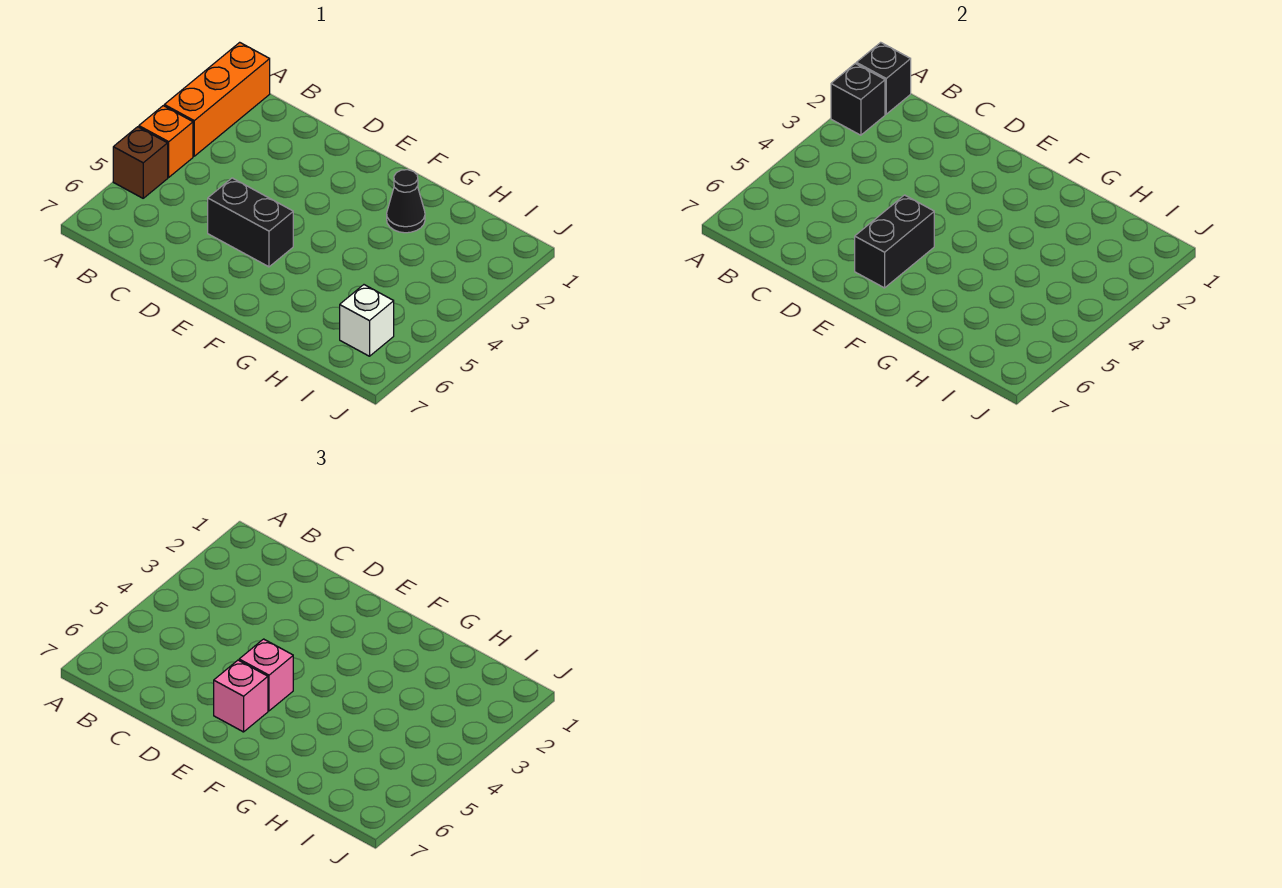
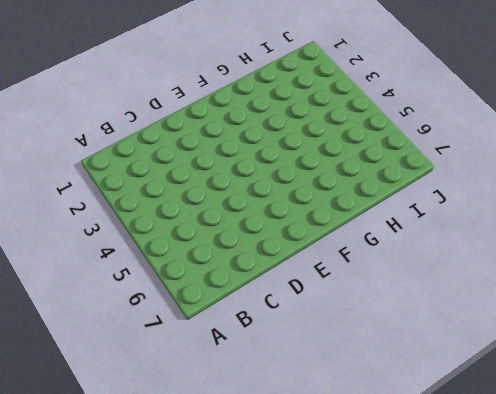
none -> orange 1x3 brick [164,42,270,156]
none -> orange 1x1 brick [139,106,193,177]

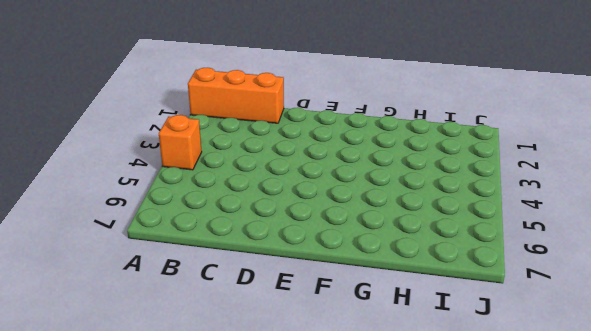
orange 1x3 brick [188,68,284,123] -> orange 1x3 brick turned to [164,42,270,156]
none -> brown 1x1 brick [113,127,168,198]
none -> black 1x2 brick [208,178,293,267]

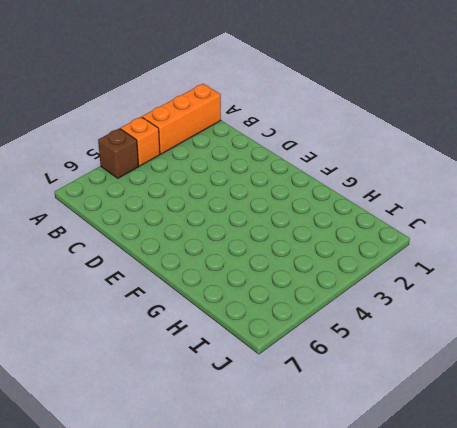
none -> black 1x2 brick [208,178,293,267]
none -> black 1x1 cone [387,170,425,233]

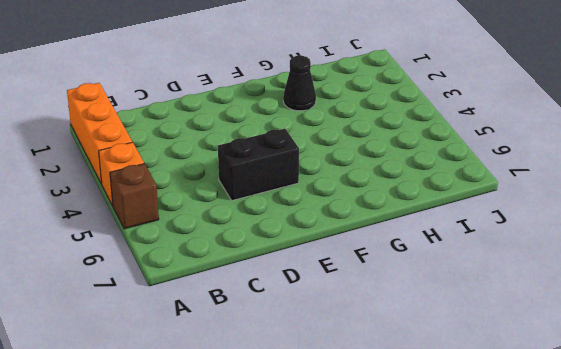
none -> white 1x1 brick [340,285,394,356]
none -> black 1x1 brick [856,42,911,114]

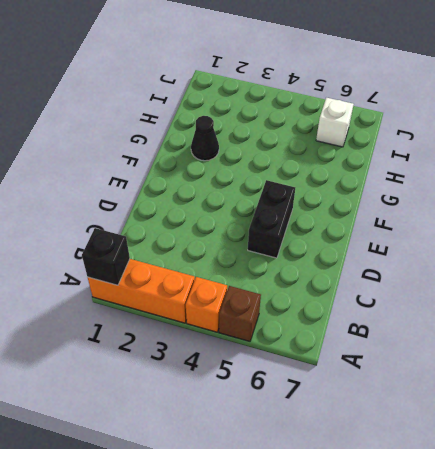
none -> black 1x1 brick [831,64,885,135]
none -> black 1x2 brick [855,195,934,288]

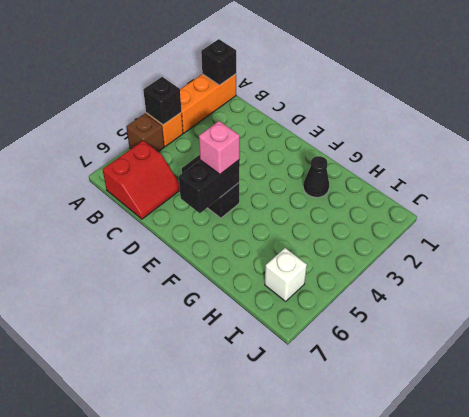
black 1x1 brick [143,77,181,125] -> black 1x1 brick moved to [831,64,885,135]
red 2x2 slope [103,141,180,219] -> none
none -> pink 1x1 brick [214,660,268,732]

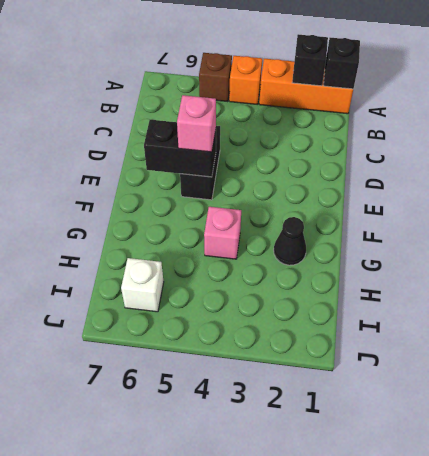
pink 1x1 brick [204,207,241,259] -> pink 1x1 brick moved to [214,660,268,732]

